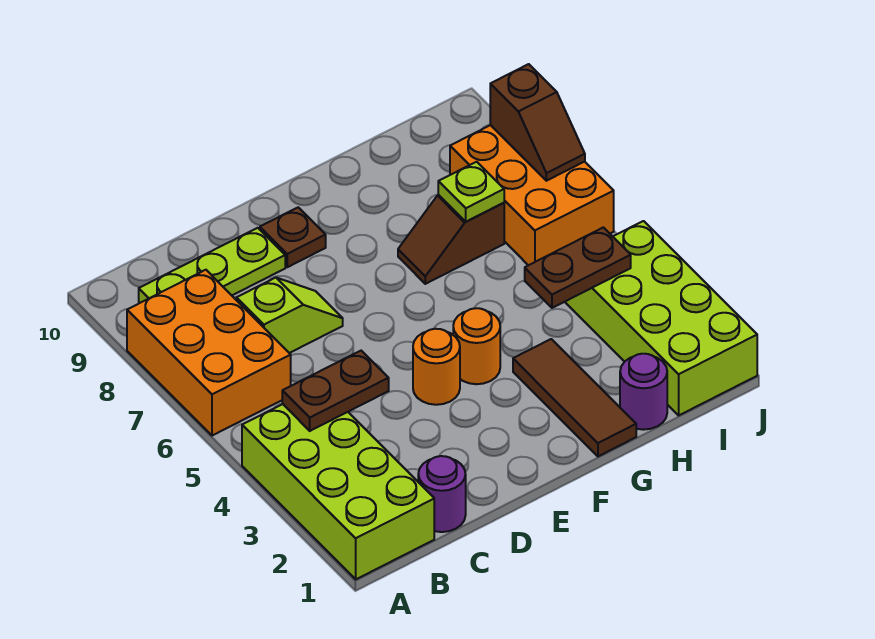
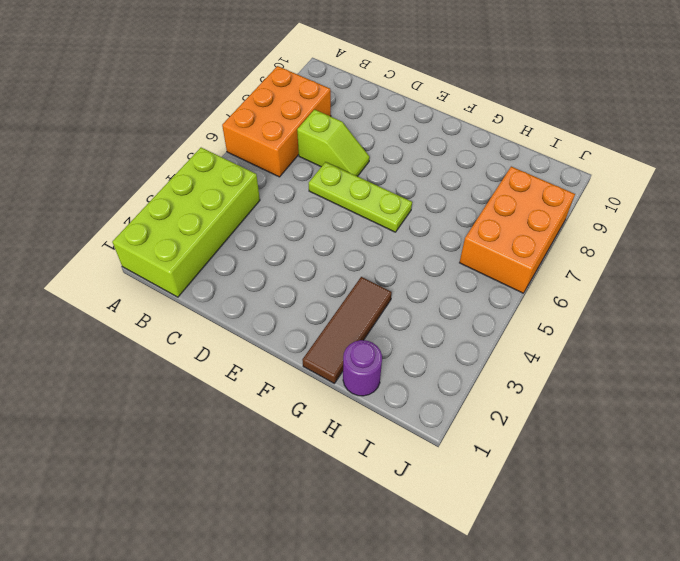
lime 1x3 plate [309,162,412,232] -> lime 1x3 plate moved to [139,228,285,303]
none -> purple 1x1 round brick [418,456,466,532]
none -> orange 1x1 round brick [413,329,460,405]
none -> brown 1x1 plate [260,207,326,267]

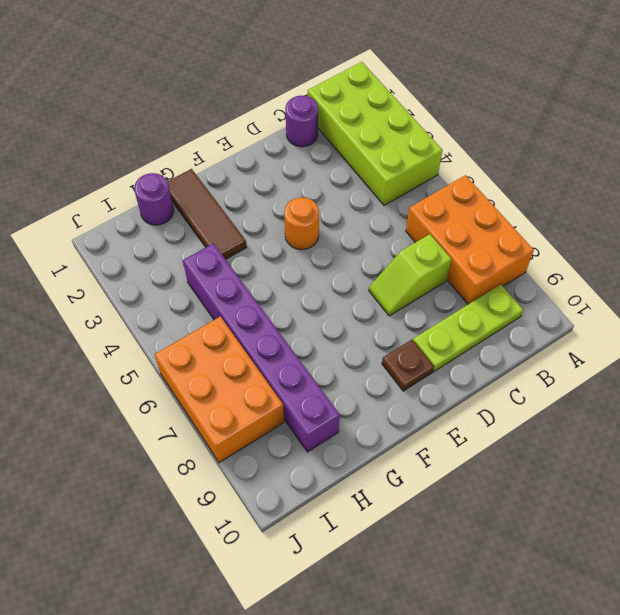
purple 1x6 brick [183,243,340,452] -> brown 1x2 slope [398,195,504,284]
none -> orange 1x1 round brick [453,308,500,384]
none -> lime 2x4 brick [565,221,757,415]
none -> brown 1x2 plate [282,351,389,431]

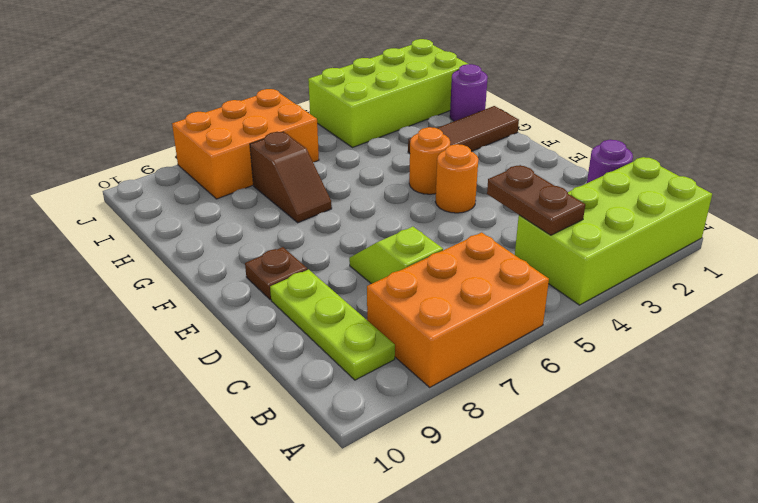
none -> brown 1x2 plate [525,227,631,308]
none -> lime 1x1 plate [438,162,504,222]
none -> brown 1x2 slope [490,64,585,181]

